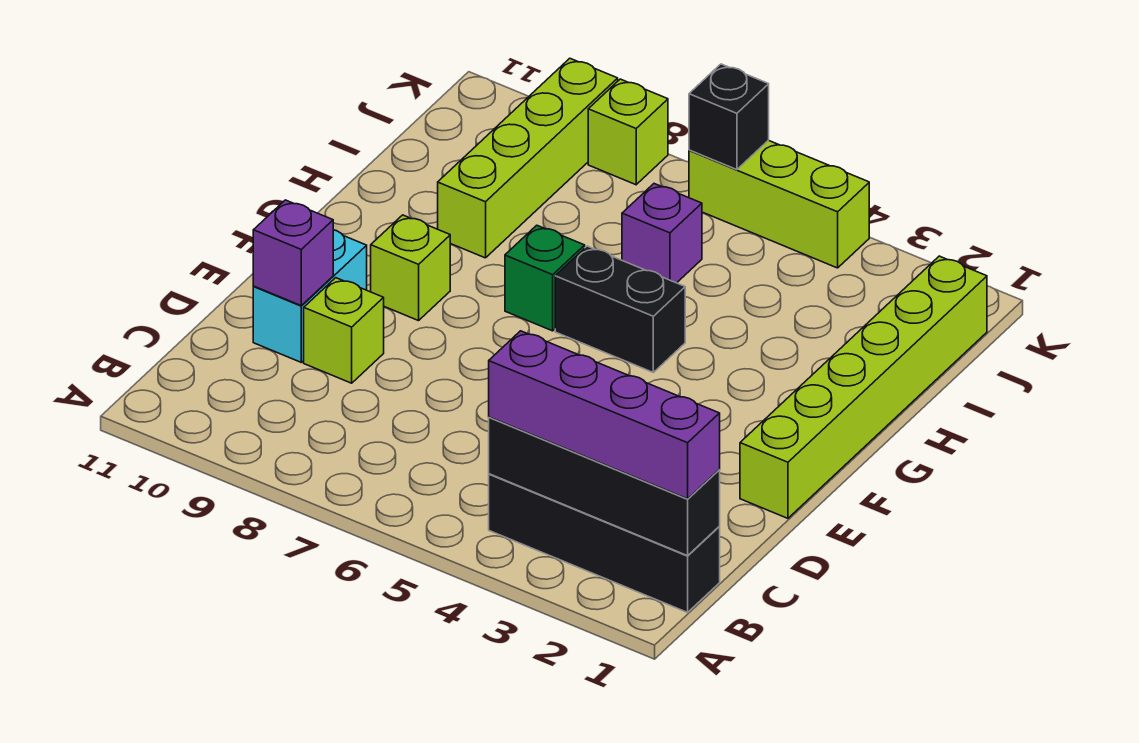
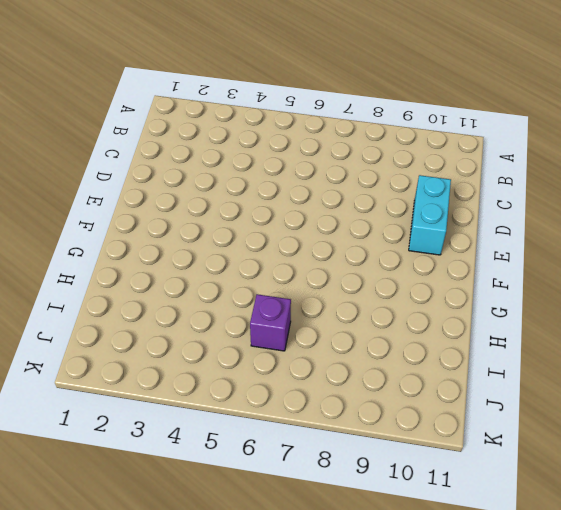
none -> black 1x4 brick [489,474,720,612]
none -> lime 1x1 brick [304,278,384,383]
none -> lime 1x6 brick [740,256,987,518]

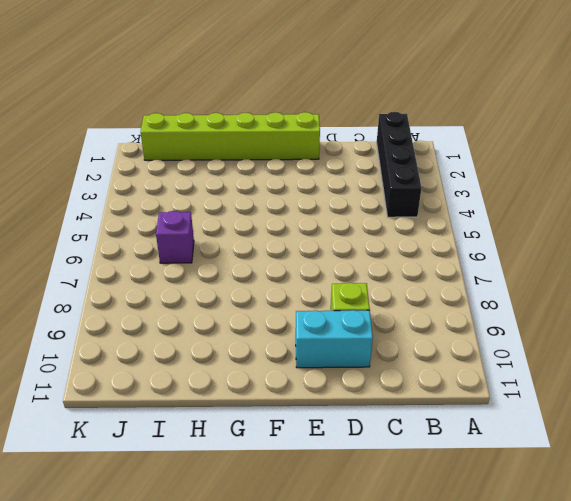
none -> lime 1x1 brick [371,215,450,321]
none -> black 1x2 brick [555,246,685,372]
none -> green 1x1 brick [505,225,585,331]

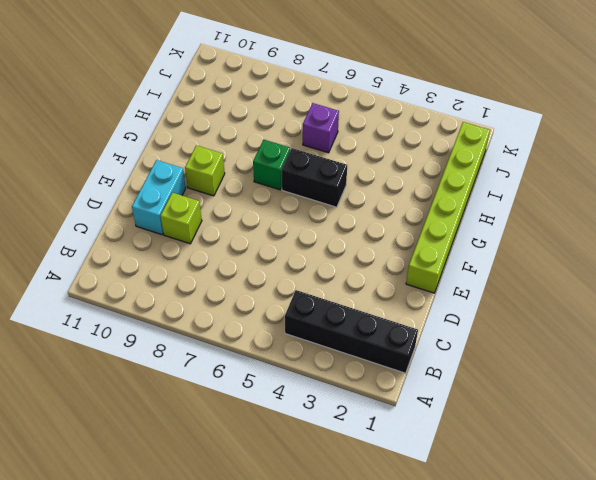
none -> lime 1x4 brick [438,58,618,258]
none -> lime 1x3 brick [689,140,869,268]
none -> lime 1x1 brick [588,79,668,185]

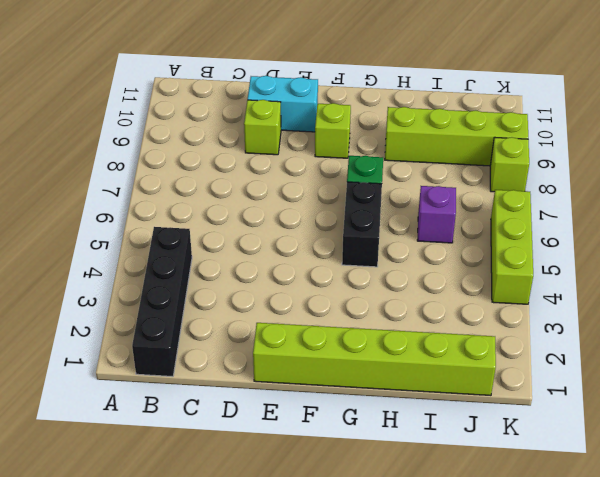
none -> black 1x4 brick [489,417,720,556]
none -> purple 1x1 brick [253,200,333,305]
none -> black 1x1 brick [689,64,769,170]

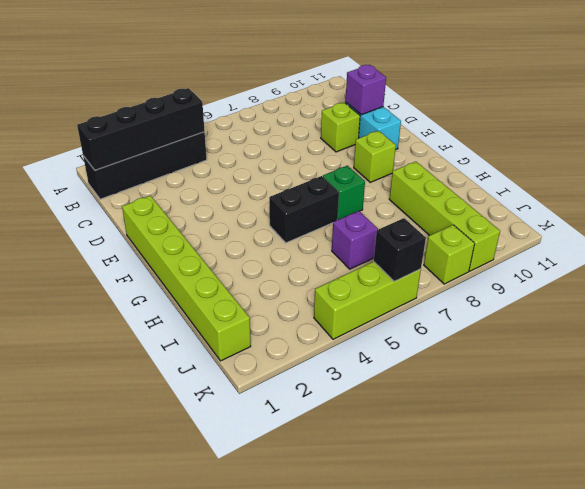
none -> purple 1x4 brick [489,331,720,499]

